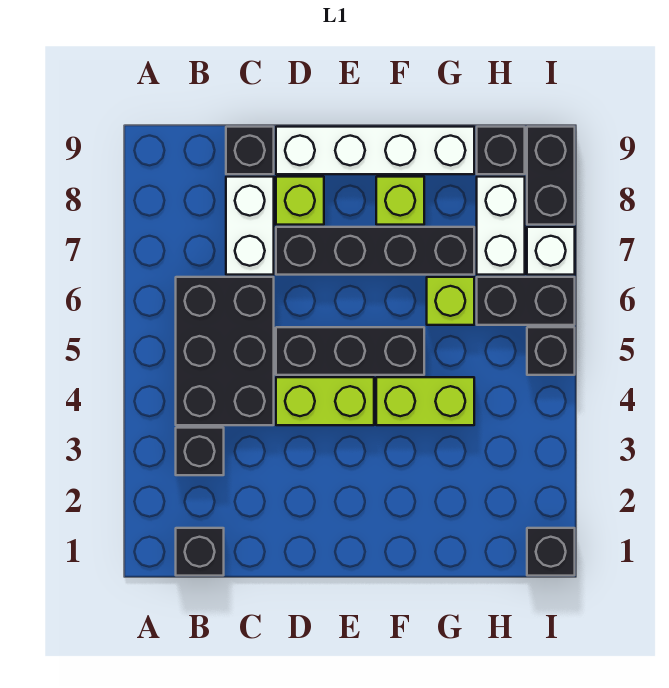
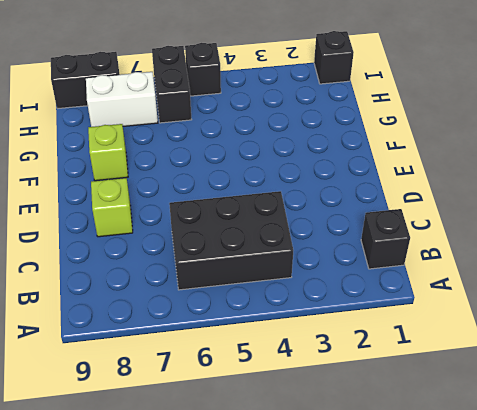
none -> black 1x1 brick [176,428,224,475]
none -> white 1x2 brick [226,177,274,275]
none -> black 1x1 brick [226,127,274,174]

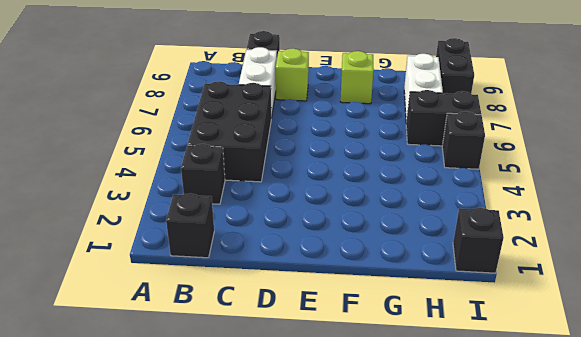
none -> lime 1x2 brick [276,377,374,425]
none -> black 1x3 brick [276,327,424,375]
none -> black 1x4 brick [276,227,474,275]

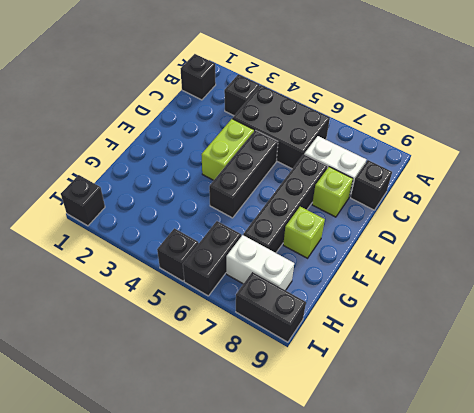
none -> white 1x4 brick [276,127,474,174]
none -> lime 1x2 brick [376,377,474,425]
none -> lime 1x1 brick [427,277,474,325]

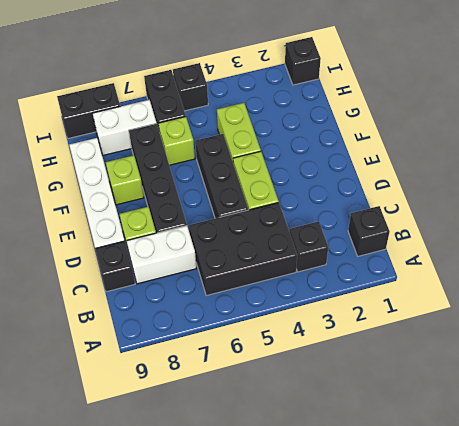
none -> black 1x1 brick [477,127,525,174]
none -> white 1x1 brick [527,227,575,275]

